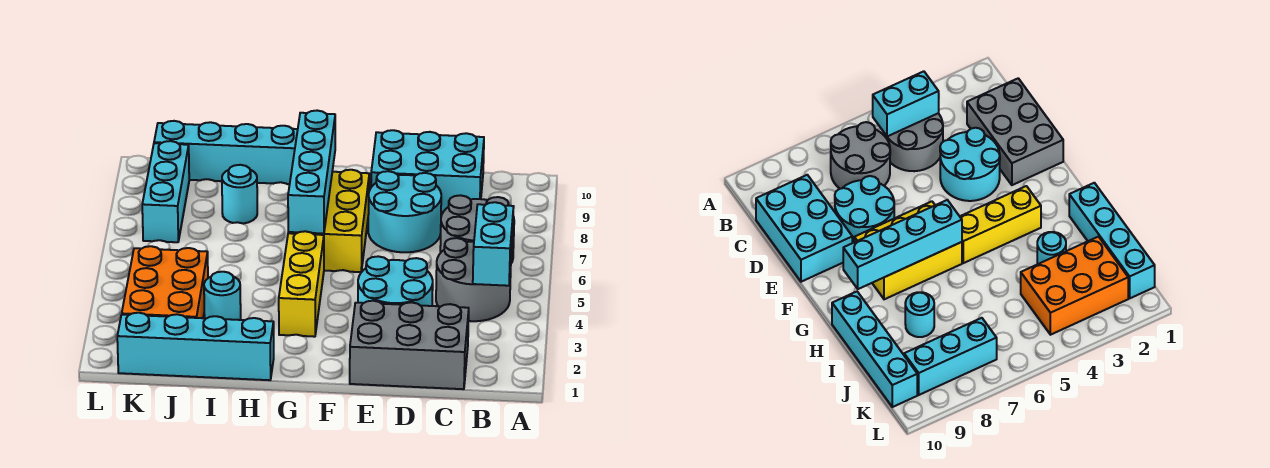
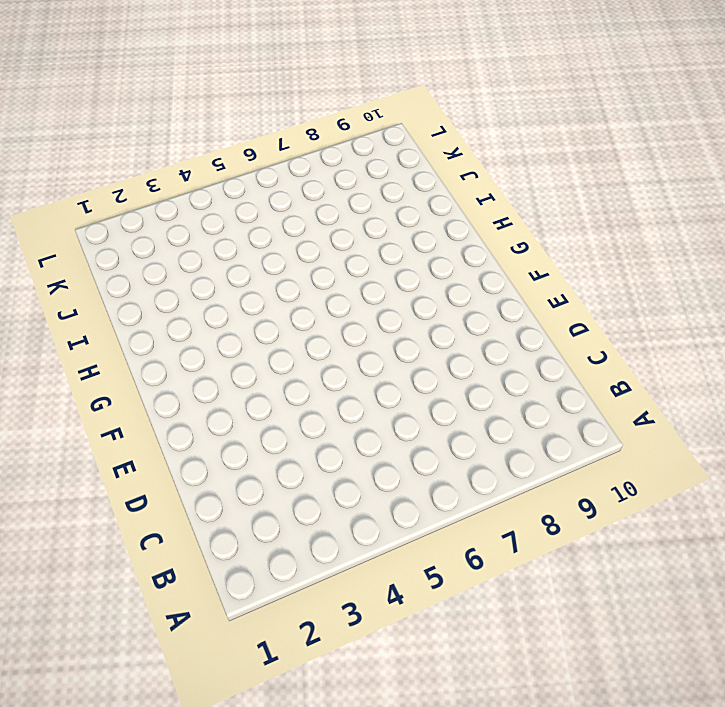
none -> grey 2x2 round brick [436,238,511,321]
none -> grey 2x2 round brick [440,195,514,263]
none -> grey 2x3 brick [350,301,469,389]

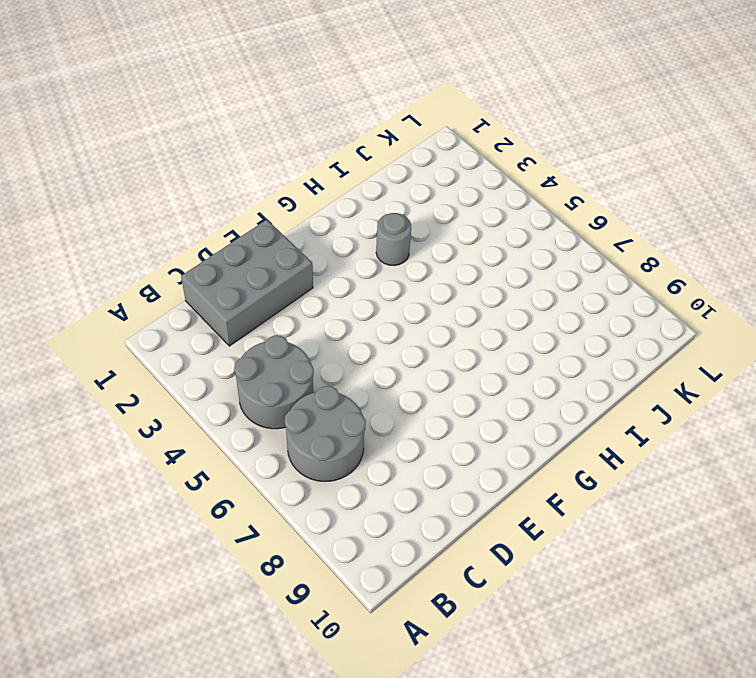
grey 1x1 round brick [376,213,411,266] -> none
none -> cyan 2x3 brick [371,130,484,212]
none -> cyan 2x2 round brick [358,256,433,306]
none -> cyan 2x2 round brick [368,171,441,252]

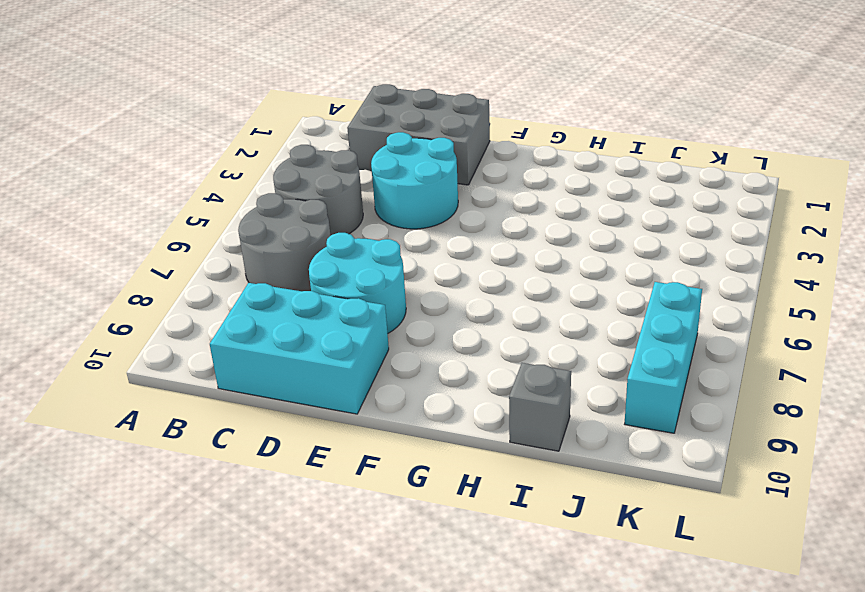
grey 1x1 brick [509,363,571,451] -> cyan 1x4 brick [154,121,298,184]
none -> yellow 2x3 brick [288,170,369,272]
none -> yellow 1x3 brick [279,231,324,337]
none -> cyan 1x4 brick [117,313,274,380]

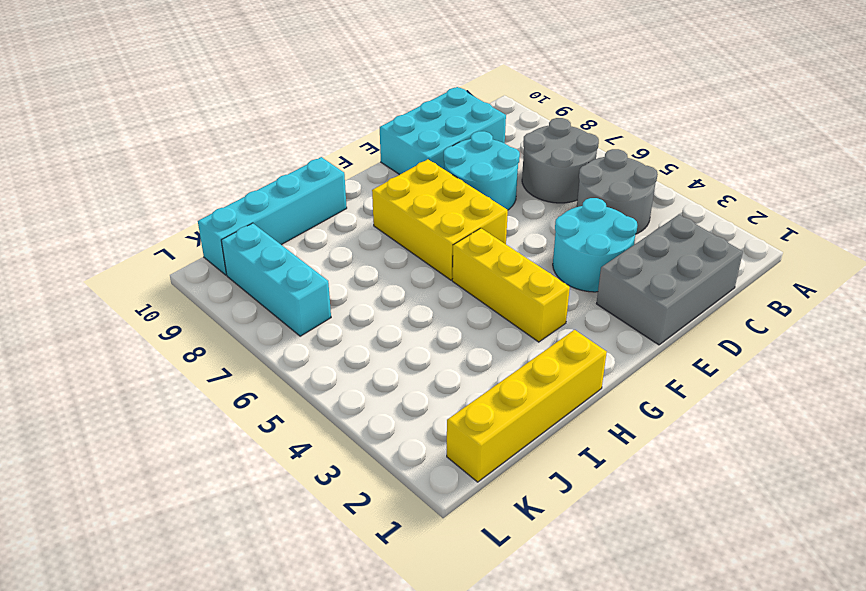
yellow 1x4 brick [447,330,607,482] -> cyan 1x4 brick [117,313,274,380]
none -> cyan 1x1 round brick [204,272,241,320]
none -> cyan 1x1 round brick [222,165,257,224]
none -> orange 2x3 brick [122,246,208,318]

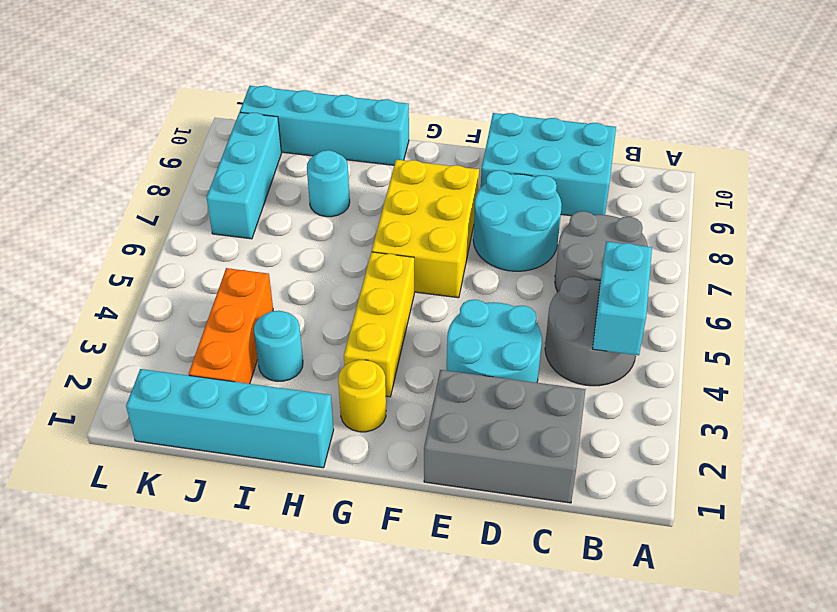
yellow 1x1 round brick [338,360,386,432] -> none
orange 1x3 brick [189,268,273,384] -> orange 2x3 brick [122,246,208,318]
none -> cyan 1x4 brick [288,111,335,234]

